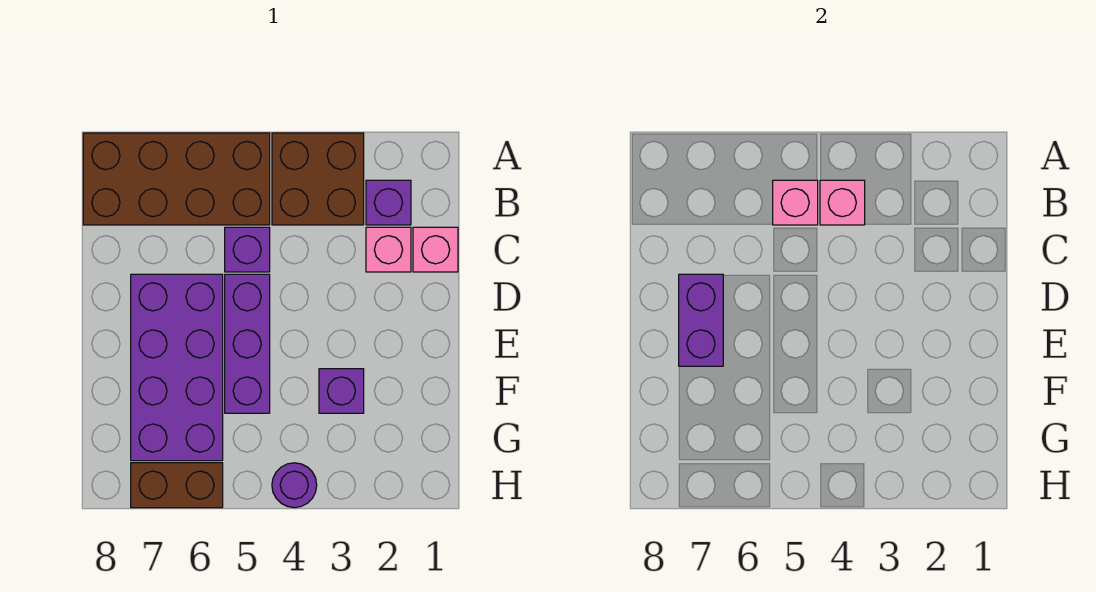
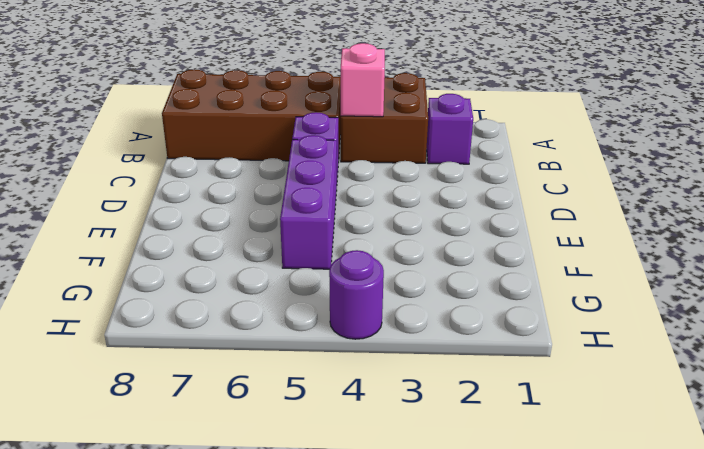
none -> pink 1x1 brick [413,227,458,272]
none -> pink 1x1 brick [366,227,411,272]
none -> purple 2x4 brick [131,274,223,461]

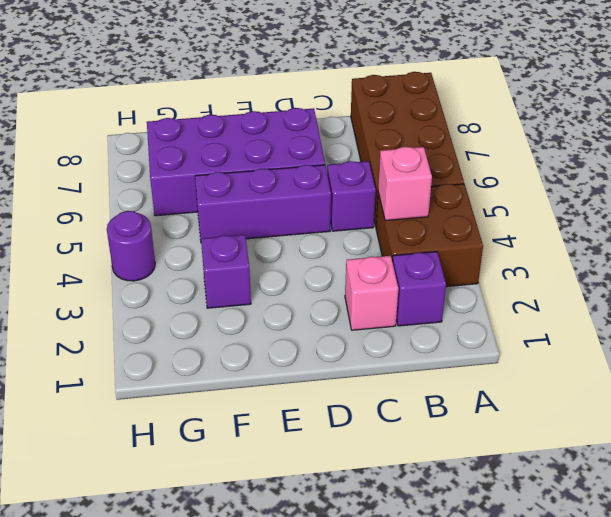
none -> pink 1x1 brick [413,227,458,272]
none -> brown 1x2 brick [131,463,223,508]
none -> pink 1x1 brick [773,180,818,225]

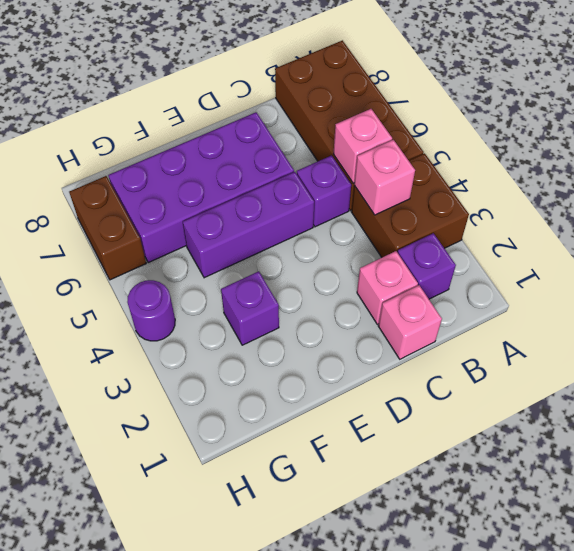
none -> purple 1x2 brick [679,274,723,366]

